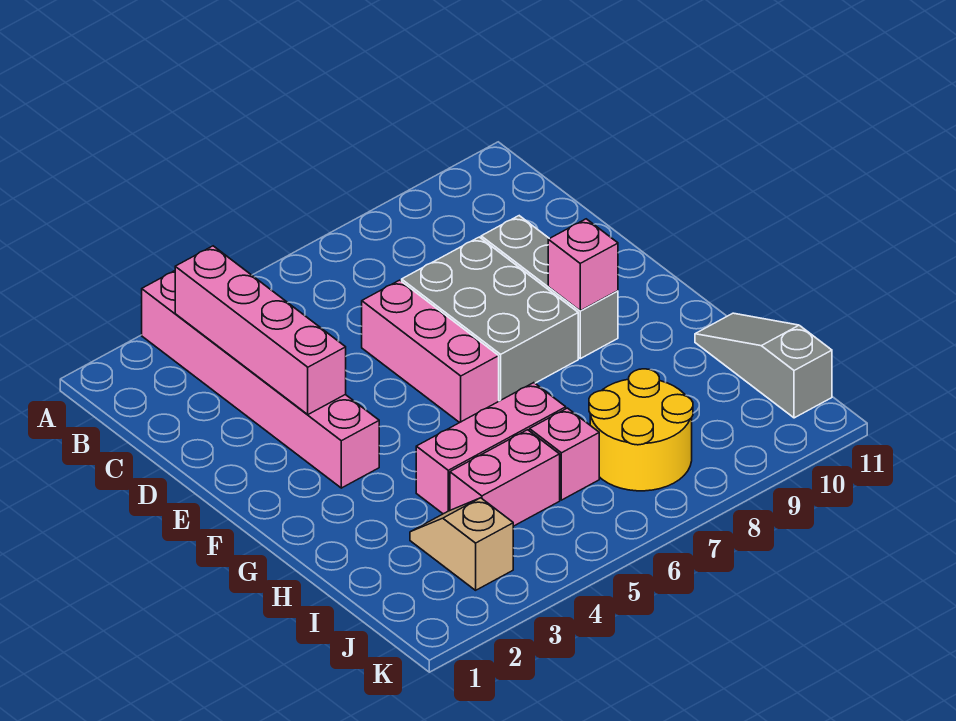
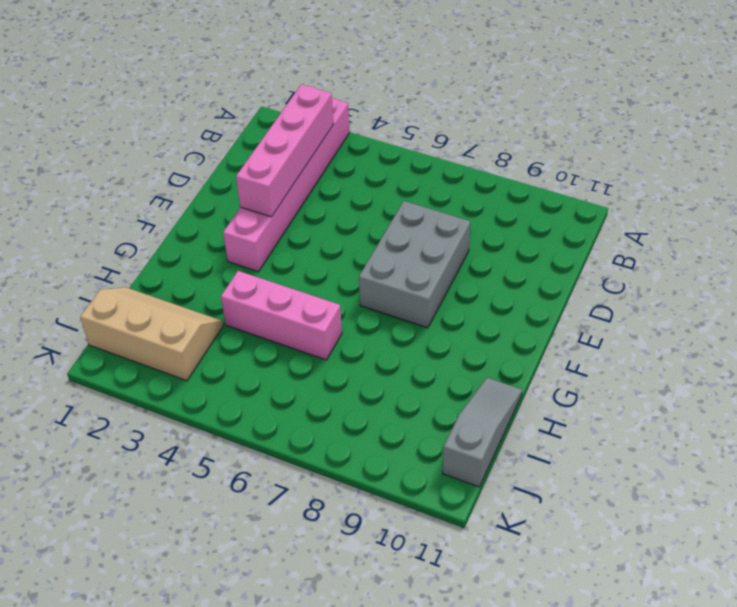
tan 2x3 slope [80,287,223,381] -> tan 1x2 slope [410,498,513,590]
none -> pink 1x3 brick [362,280,499,423]
none -> grey 1x3 brick [481,216,618,359]
none -> pink 1x2 brick [450,430,560,526]

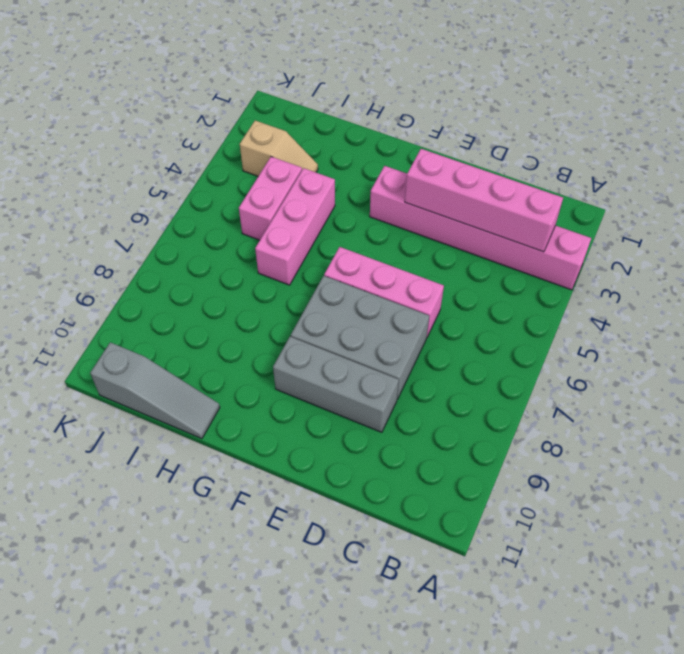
none -> pink 1x1 brick [530,408,599,500]
none -> yellow 2x2 round brick [589,369,693,491]
none -> pink 1x1 brick [548,219,618,311]

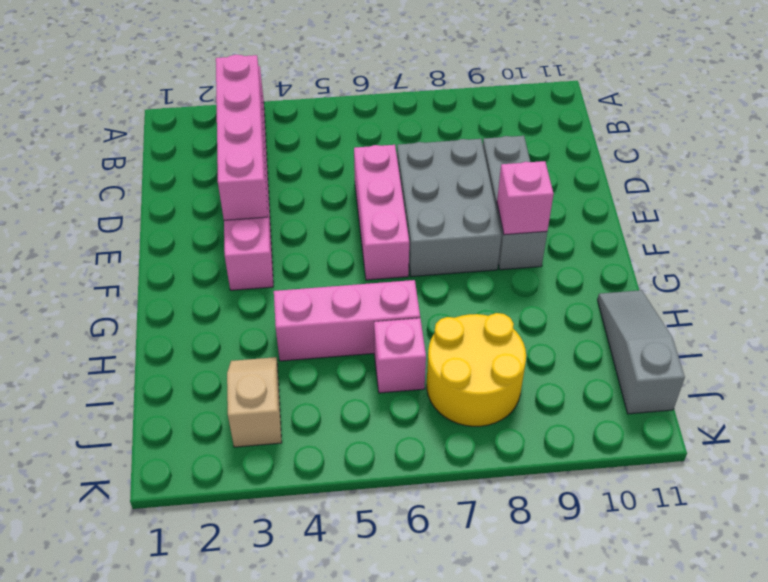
none -> pink 1x2 brick [450,430,560,526]

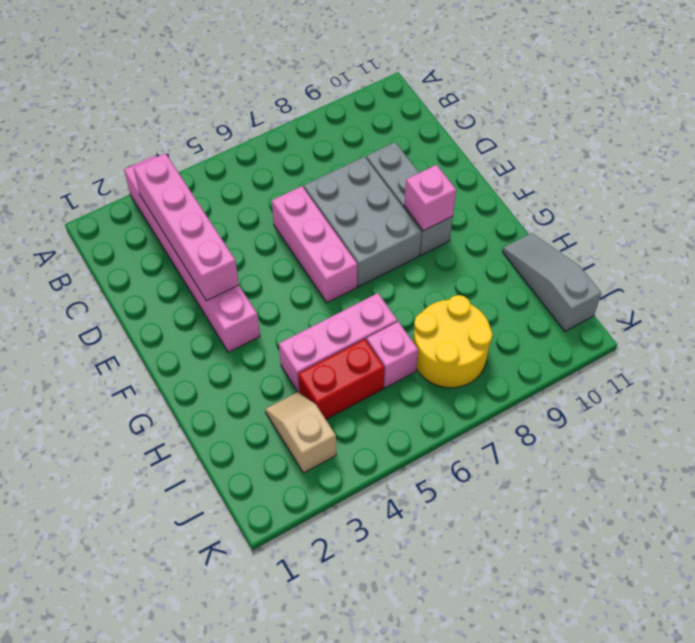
red 1x2 brick [298,339,385,419] -> pink 1x2 brick [450,430,560,526]

